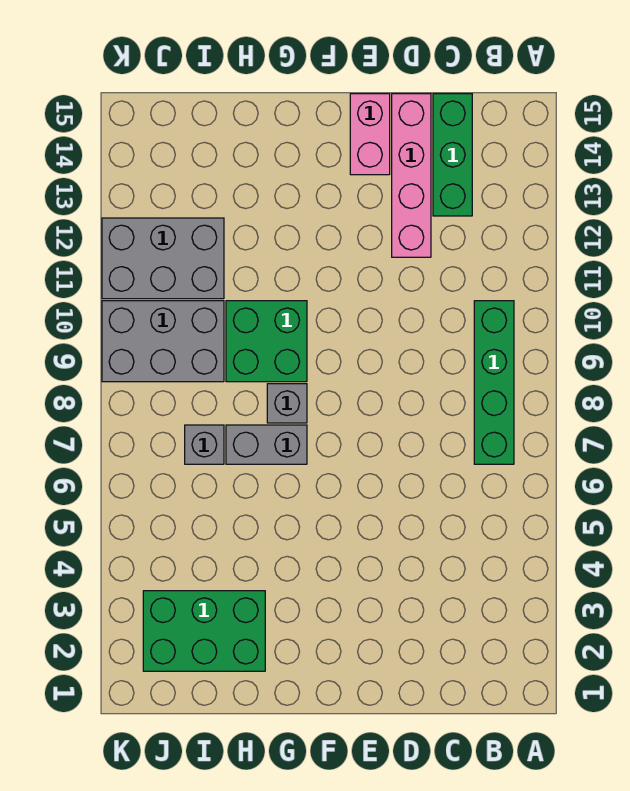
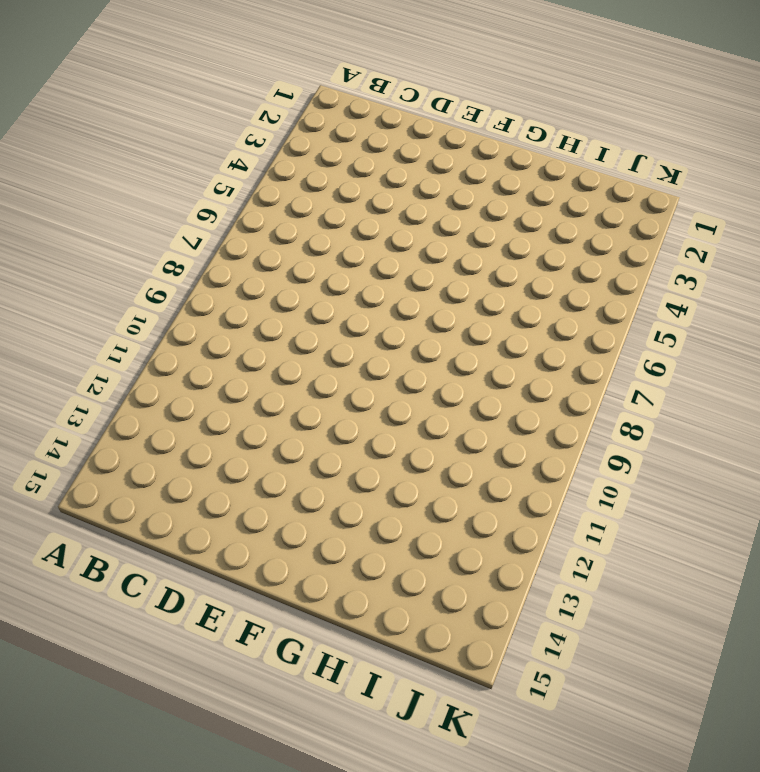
none -> green 1x4 brick [474,301,514,464]
none -> green 1x3 brick [433,94,472,216]

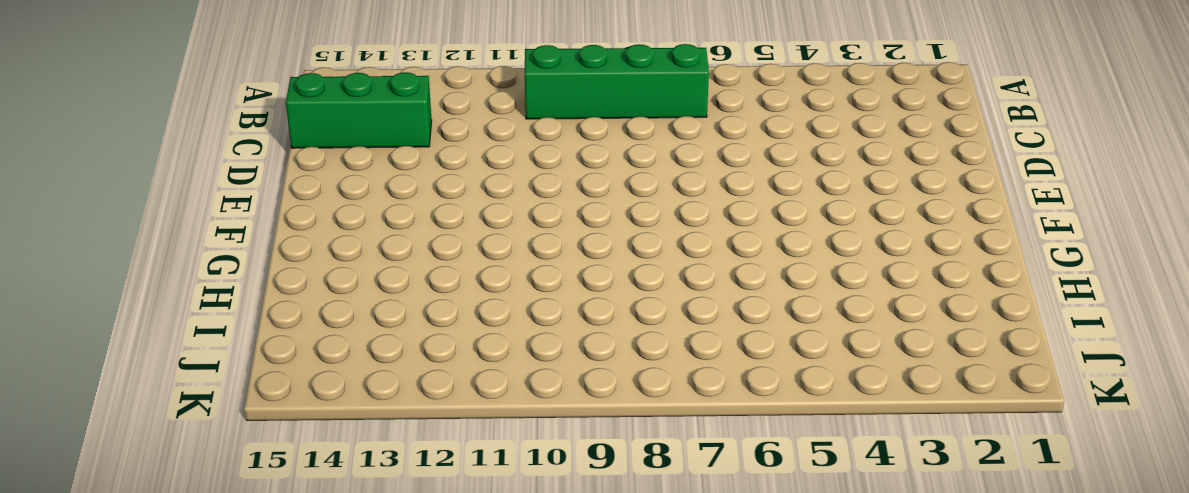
none -> pink 1x4 brick [392,94,431,257]
none -> pink 1x2 brick [350,94,390,175]

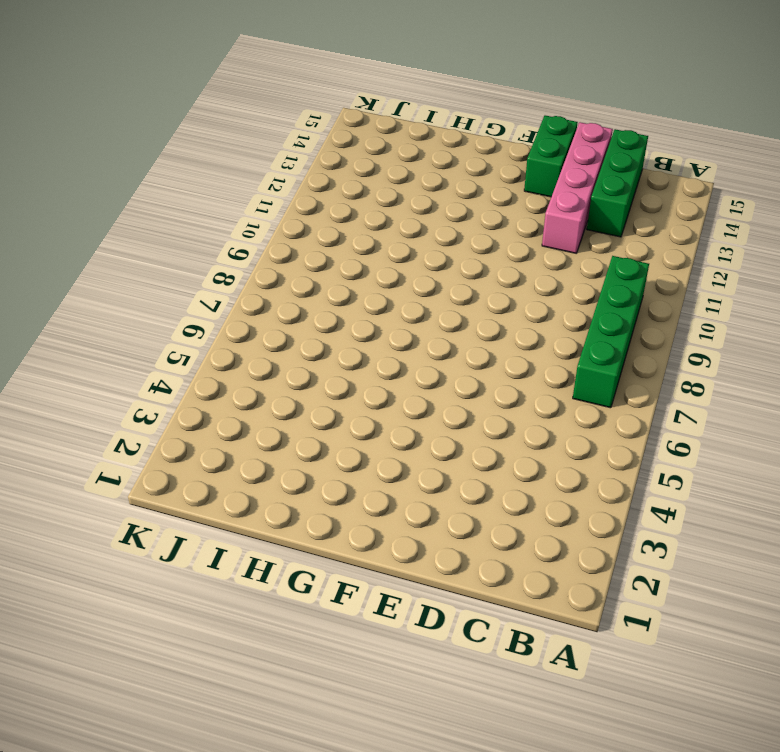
green 1x2 brick [524,115,578,197] -> pink 1x2 brick [350,94,390,175]
none -> grey 1x2 brick [226,425,307,464]
none -> grey 1x1 brick [267,384,307,423]

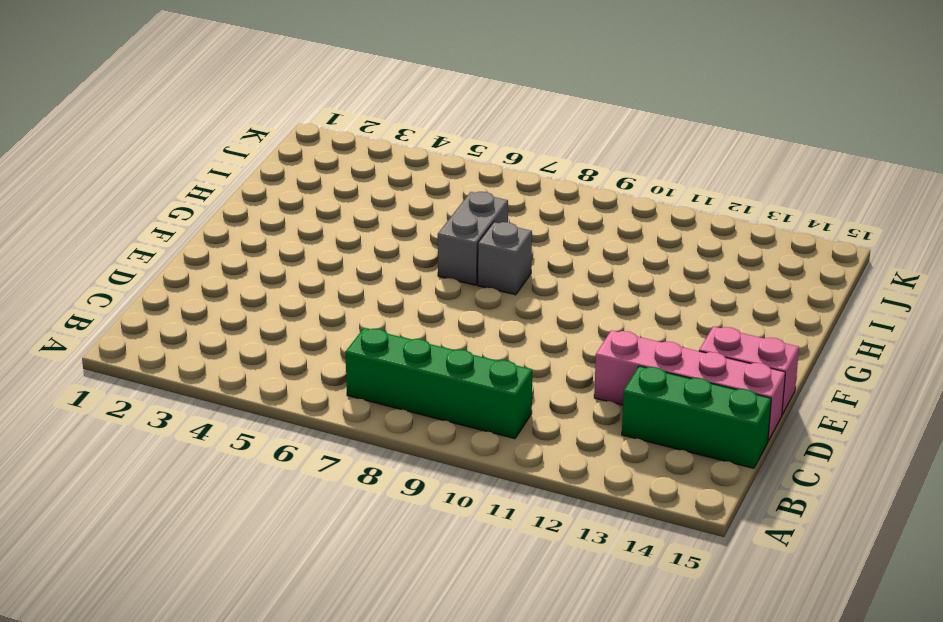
none -> green 2x2 brick [226,301,307,382]
none -> green 2x3 brick [143,591,265,671]

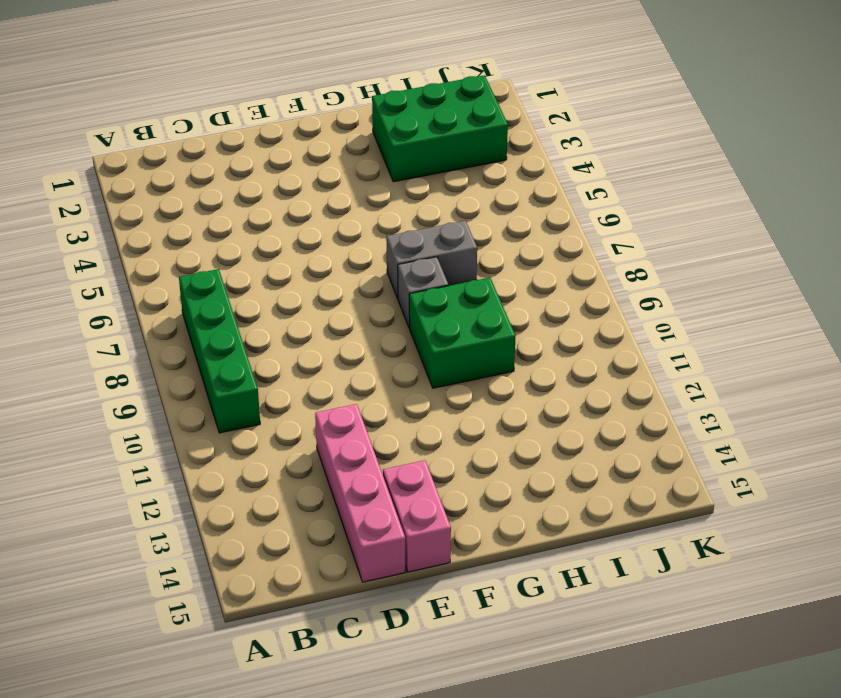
none -> green 1x3 brick [433,94,472,216]
none -> grey 1x1 brick [185,425,224,464]

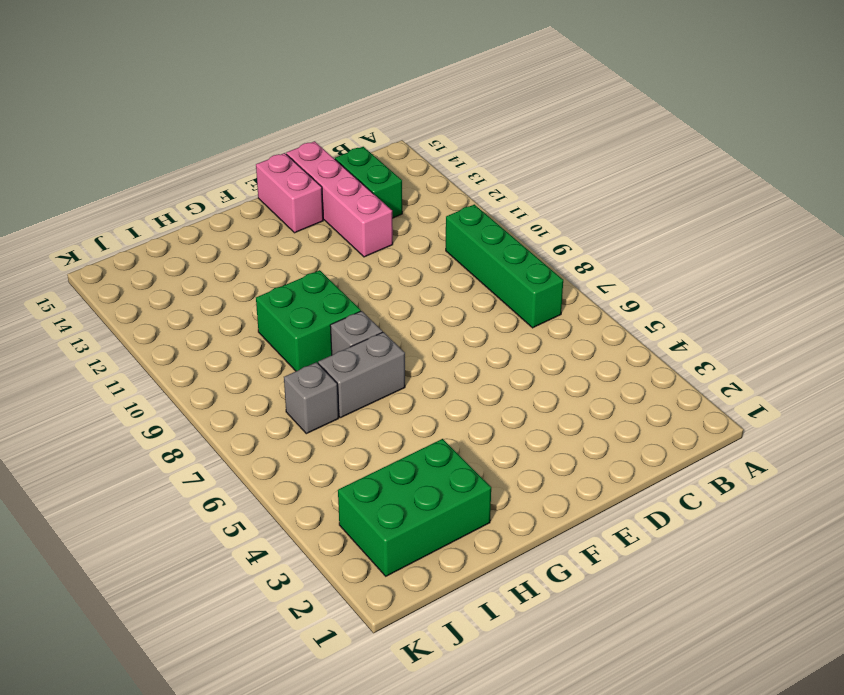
green 1x2 brick [335,147,402,218] -> green 1x3 brick [433,94,472,216]
none -> grey 2x3 brick [102,301,224,382]
none -> grey 2x3 brick [102,218,224,299]

